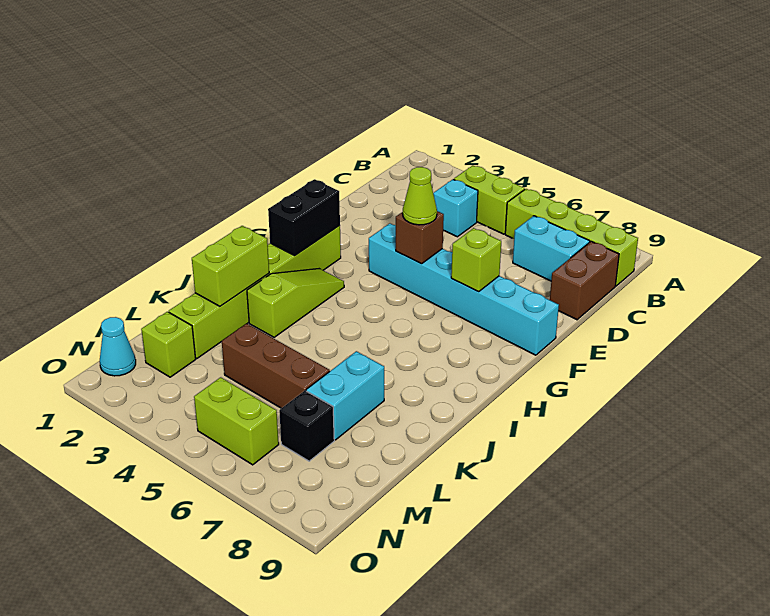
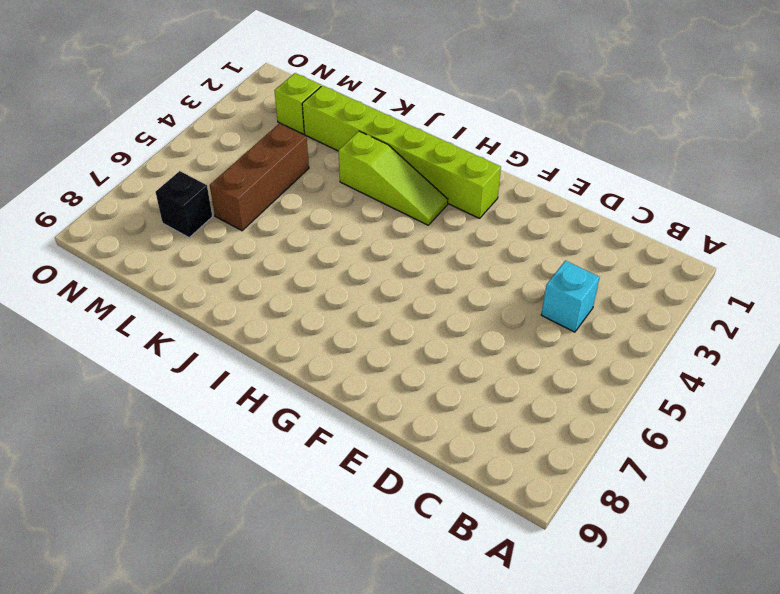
none -> lime 1x2 brick [454,165,525,234]
none -> lime 1x4 brick [505,189,638,286]
none -> cyan 1x2 brick [513,216,590,281]

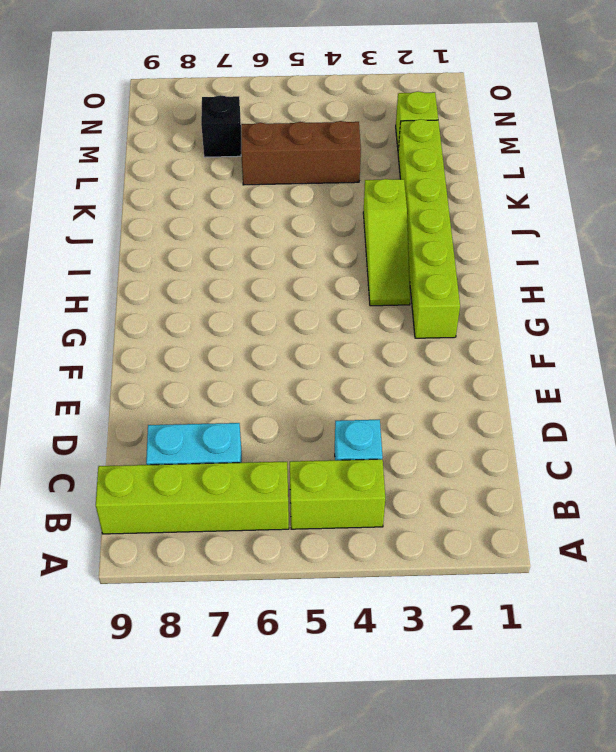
none -> brown 1x2 brick [550,241,619,320]
none -> cyan 1x6 brick [369,224,559,355]
none -> cyan 1x2 brick [306,351,384,440]

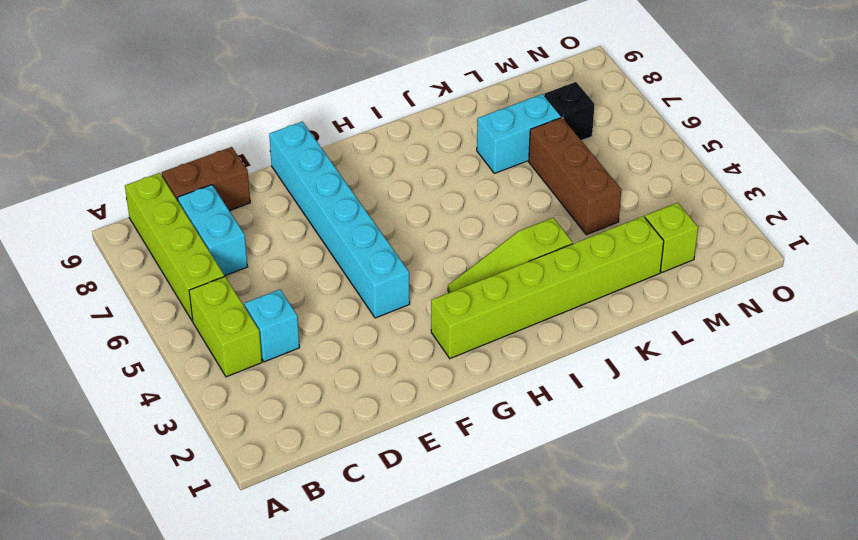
none -> cyan 1x1 cone [100,317,136,376]
none -> lime 1x2 brick [194,377,279,465]
none -> brown 1x1 brick [396,211,444,264]

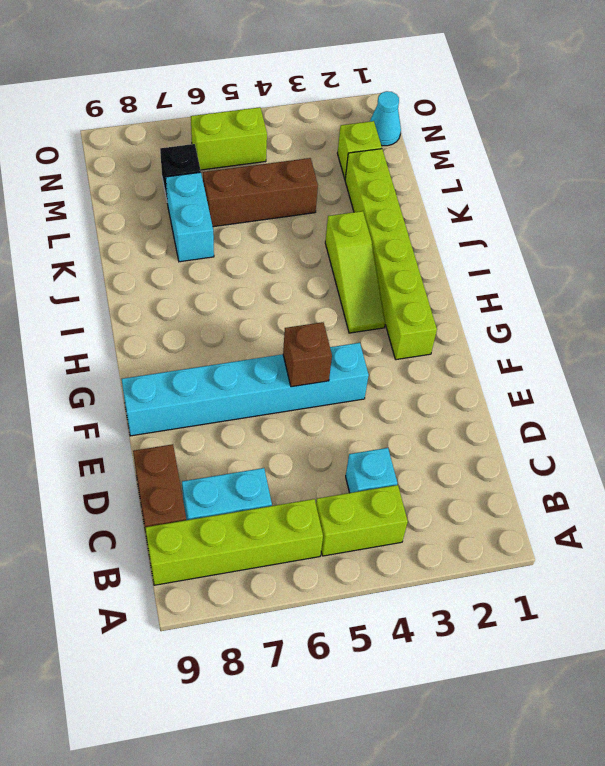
none -> lime 1x1 brick [451,228,501,292]
none -> black 1x2 brick [268,179,340,255]
none -> lime 1x2 brick [192,226,269,306]

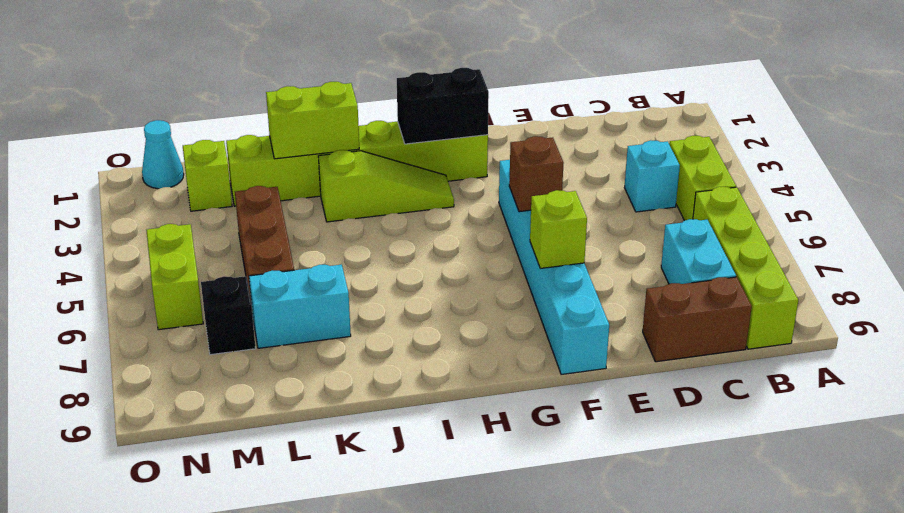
none -> lime 1x1 cone [403,167,437,225]

